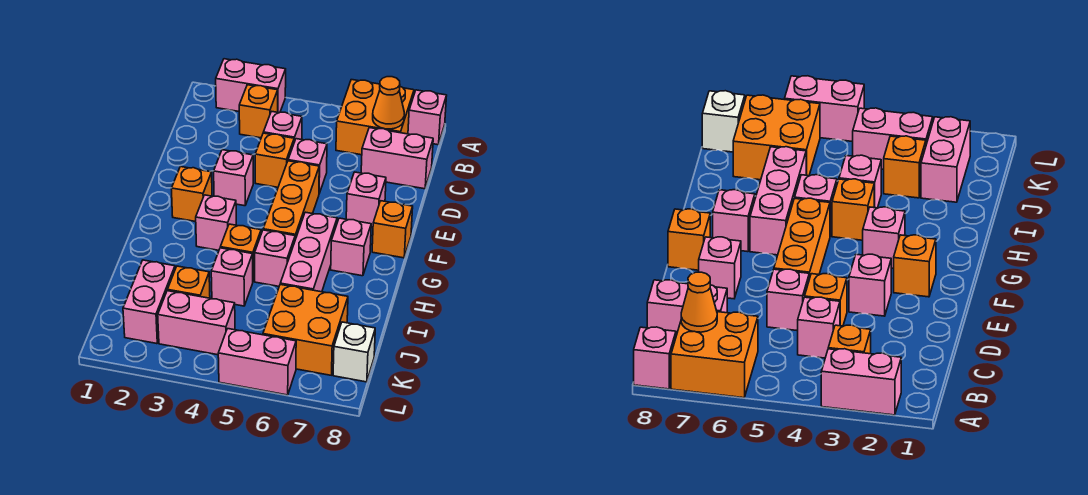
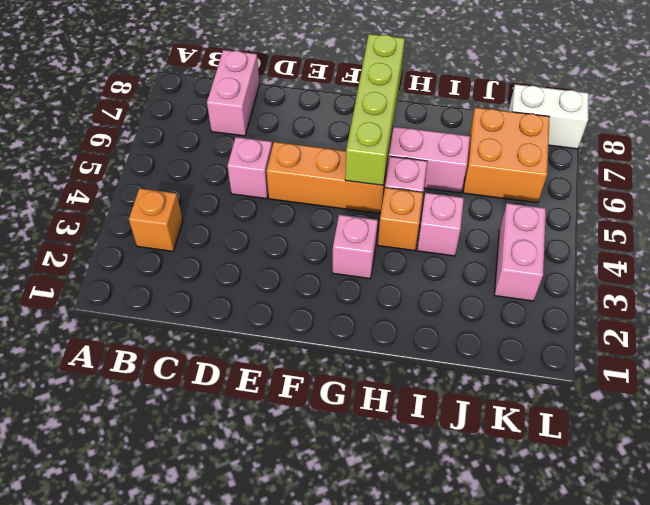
lime 1x4 brick [345,34,405,185] -> none
white 1x2 brick [508,84,589,149] -> white 1x1 brick [333,322,375,382]
none -> pink 1x2 brick [216,59,286,113]
none -> orange 2x2 brick [336,80,414,155]
none -> pink 1x1 brick [408,90,447,145]

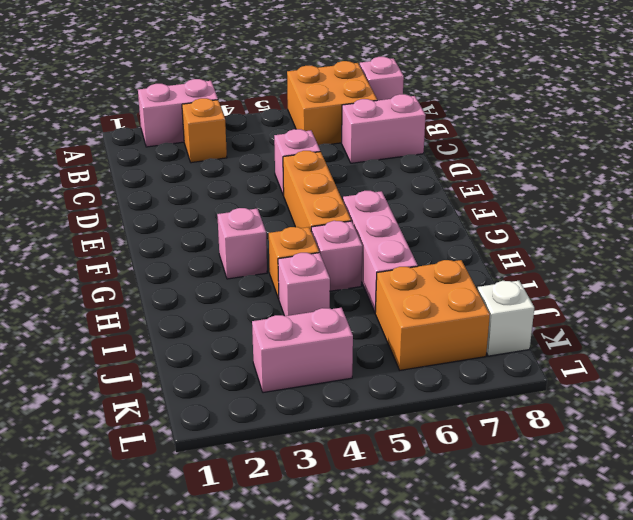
none -> pink 1x1 brick [263,111,302,142]
none -> orange 1x1 brick [255,133,294,187]
none -> pink 1x1 brick [214,150,253,206]

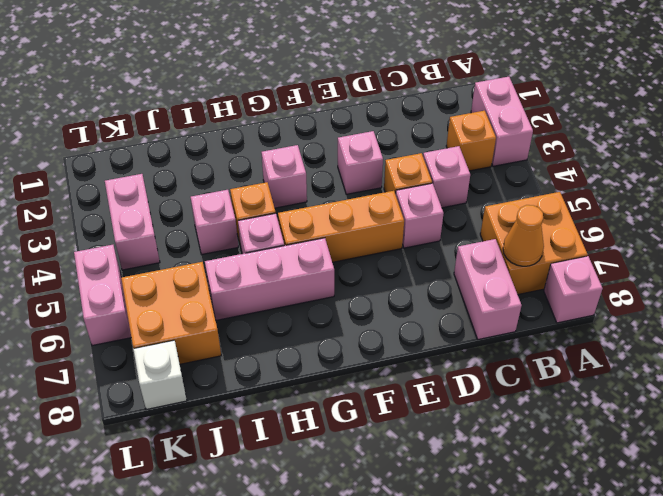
none -> pink 1x1 brick [346,172,386,228]
none -> orange 1x1 brick [171,167,212,222]
none -> orange 1x1 brick [372,201,413,258]

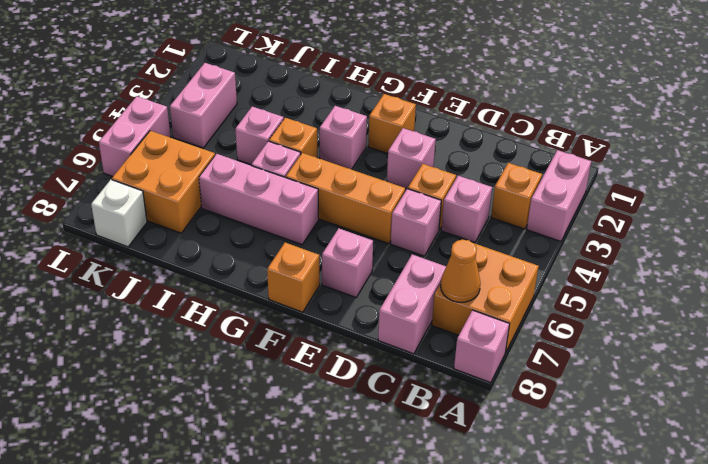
none -> pink 1x1 brick [331,218,371,276]
none -> pink 1x2 brick [123,260,175,344]
none -> orange 1x1 brick [168,266,210,298]

